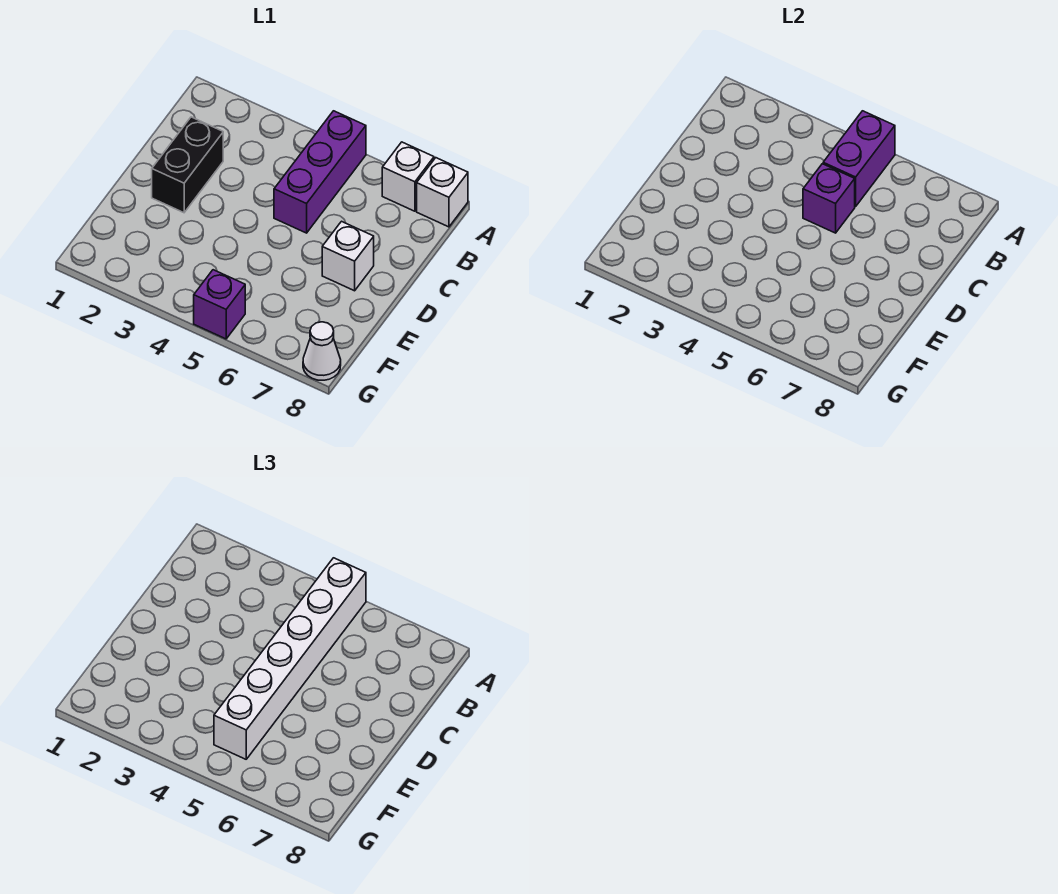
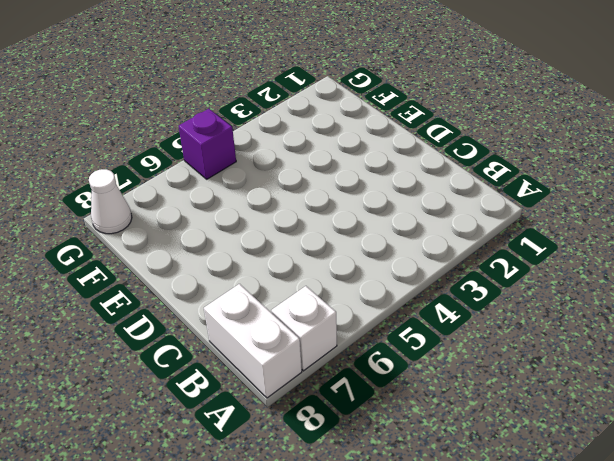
white 1x2 brick [204,284,302,398] -> white 1x1 brick [417,158,468,227]
none -> purple 1x3 brick [274,111,366,233]
none -> black 1x2 brick [152,117,223,213]

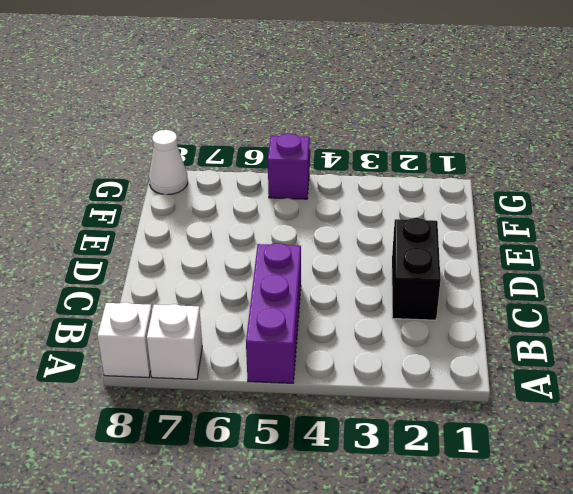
none -> white 1x1 brick [322,221,374,291]
none -> purple 1x2 brick [823,111,895,207]

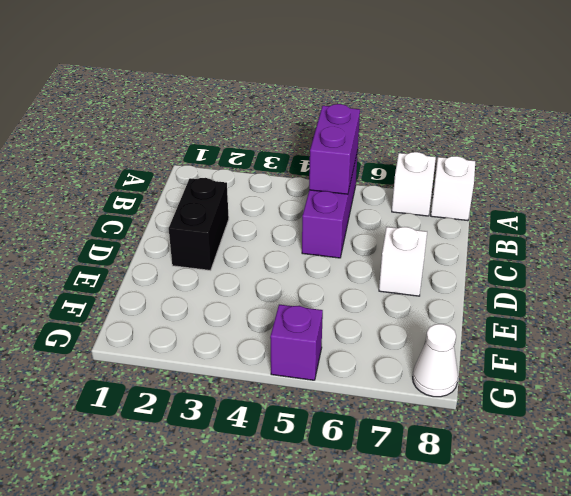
none -> purple 1x1 brick [803,164,855,233]
none -> white 1x6 brick [214,558,366,759]

